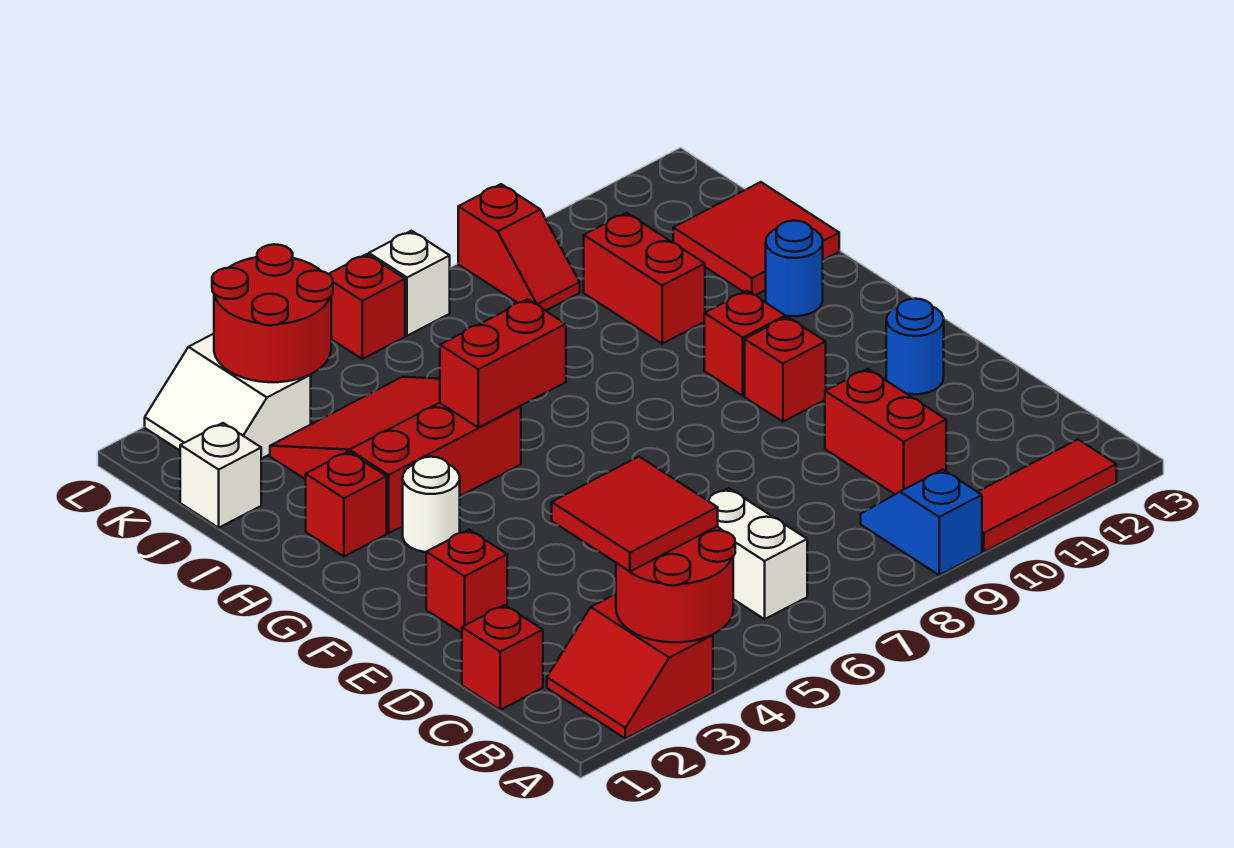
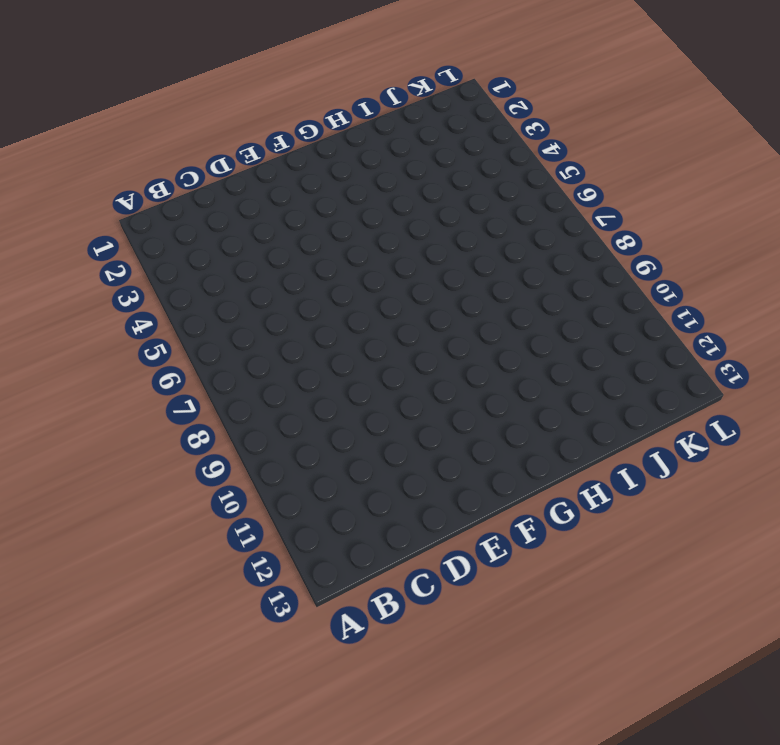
none -> red 2x2 slope [547,594,713,739]
none -> blue 1x2 slope [861,470,982,575]
none -> red 1x3 tile [978,440,1116,552]

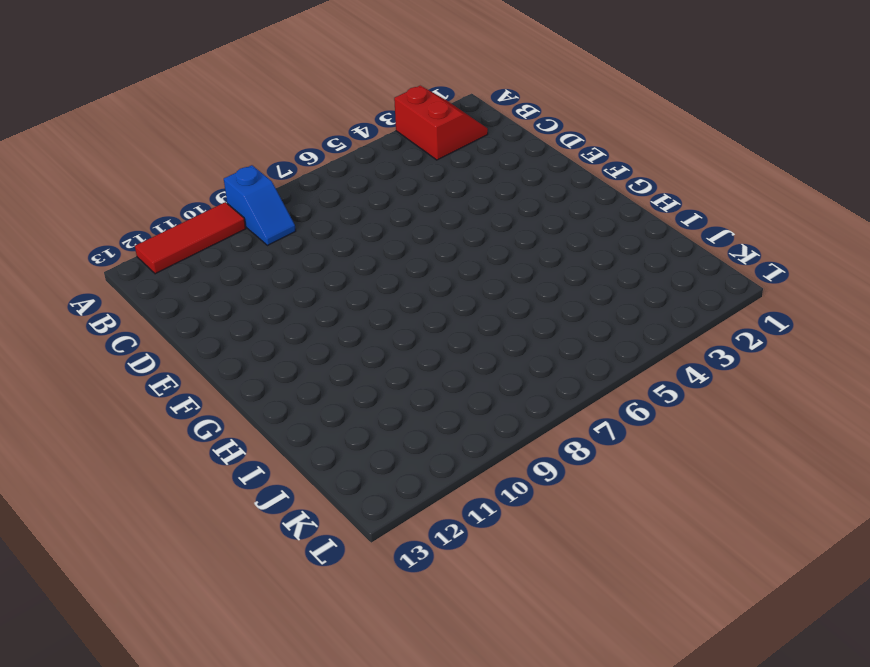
none -> white 1x2 brick [707,488,807,619]
none -> red 1x1 brick [462,605,543,710]
none -> red 1x2 brick [825,369,946,494]

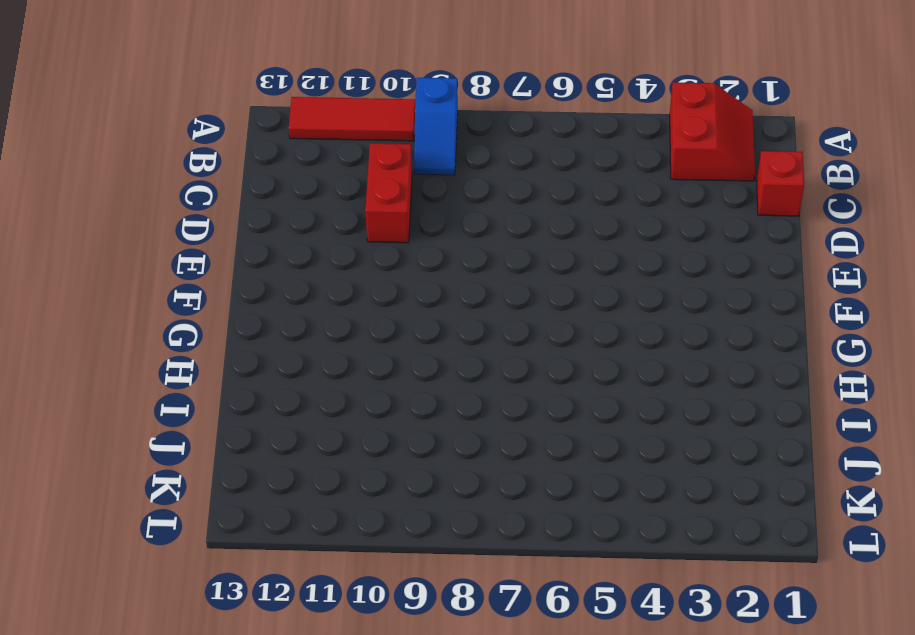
none -> white 1x2 brick [707,488,807,619]
none -> red 1x1 brick [426,530,507,633]
none -> blue 1x1 round brick [886,299,944,394]

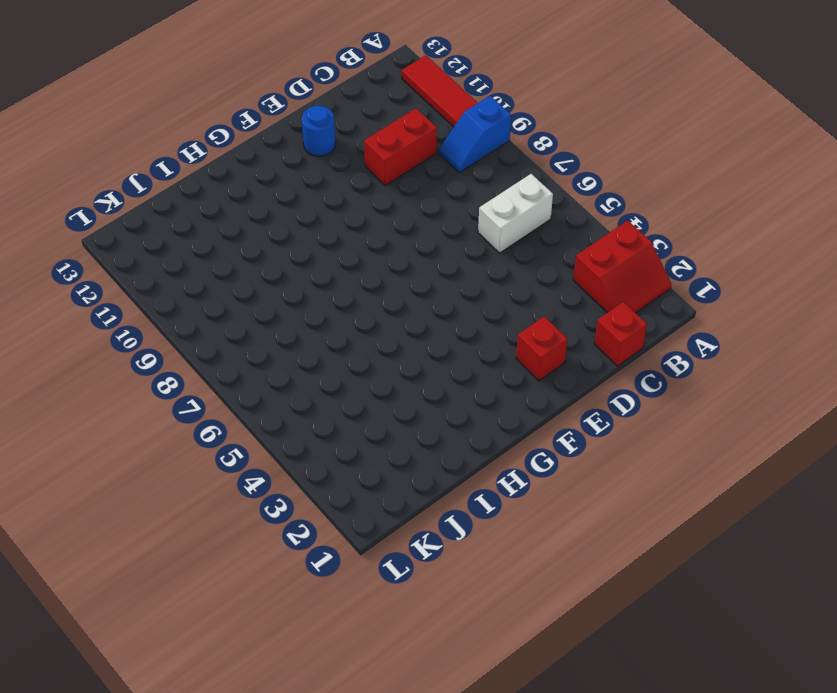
none -> red 1x1 brick [745,317,826,422]
none -> white 1x1 round brick [403,457,460,552]
none -> red 1x1 brick [704,291,785,396]

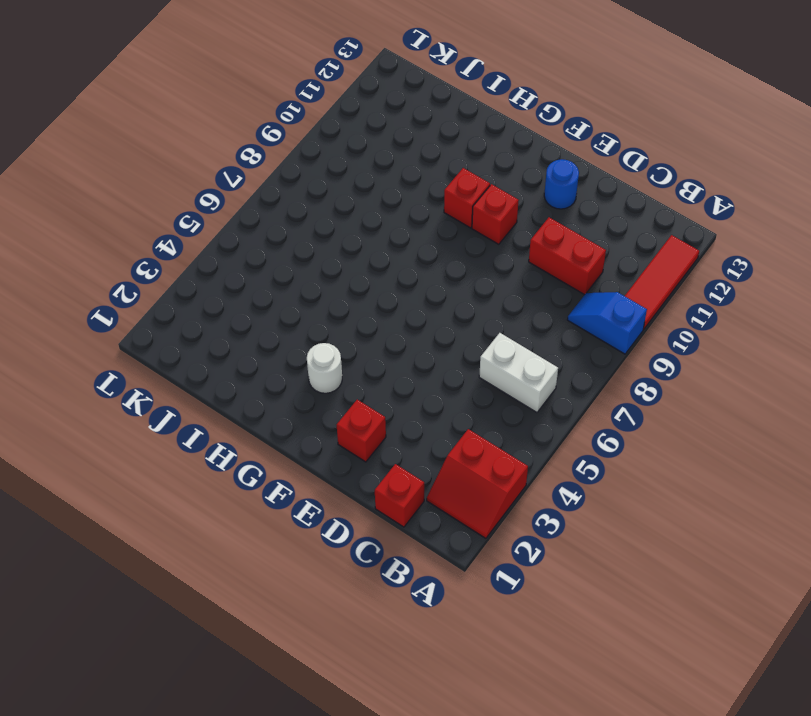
none -> red 1x1 brick [306,452,387,556]
none -> red 3x3 slope [270,377,521,533]
none -> blue 1x1 round brick [766,221,823,316]

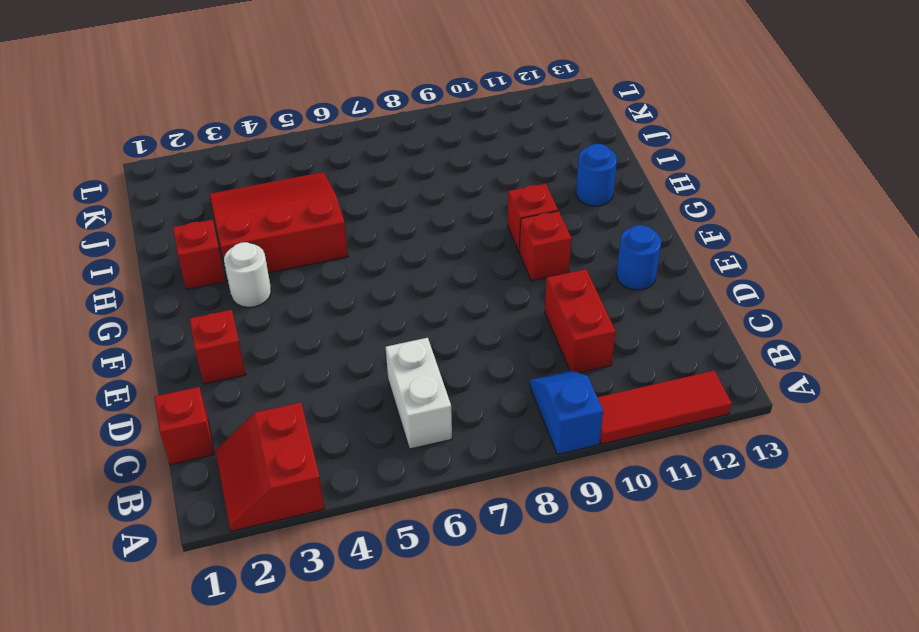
none -> red 1x2 brick [584,213,705,344]
none -> red 2x2 tile [673,182,839,295]
none -> white 1x1 brick [180,423,261,528]

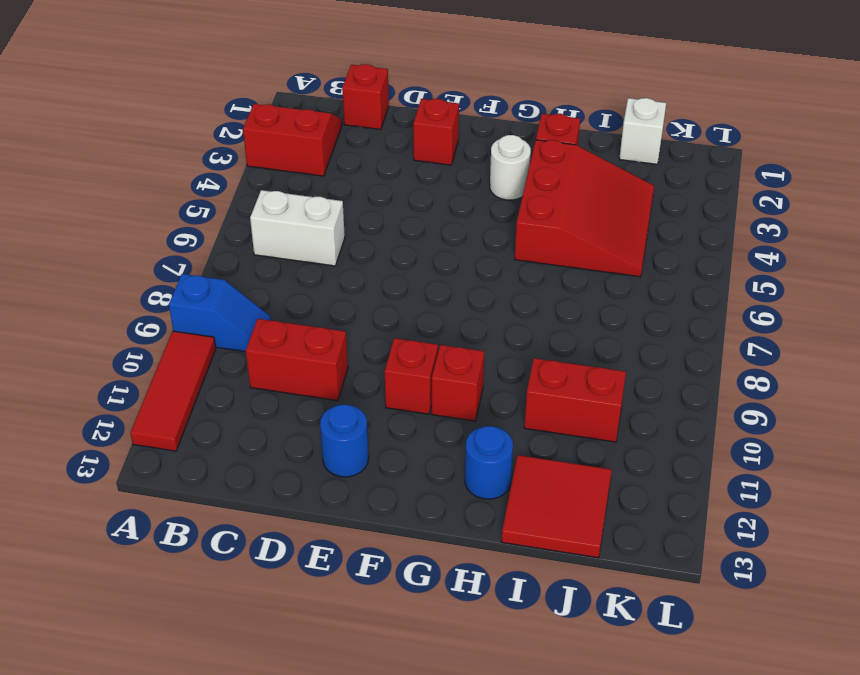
none -> white 2x2 slope [145,334,311,459]
none -> red 1x2 slope [458,184,580,311]
none -> red 1x1 brick [329,254,405,359]

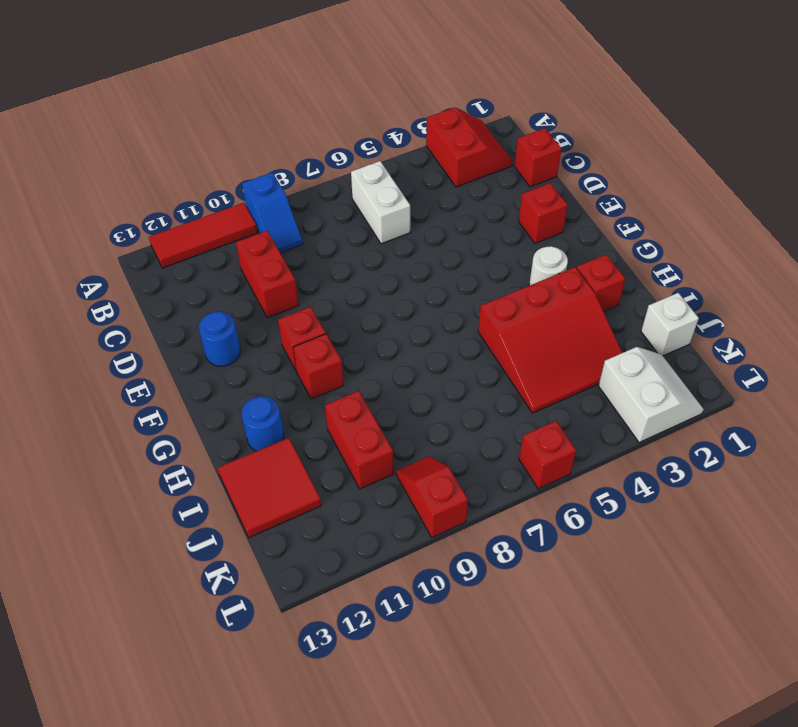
none -> white 1x1 brick [369,231,450,336]
none -> red 2x2 round brick [616,527,735,642]
none -> red 1x2 brick [440,299,566,428]

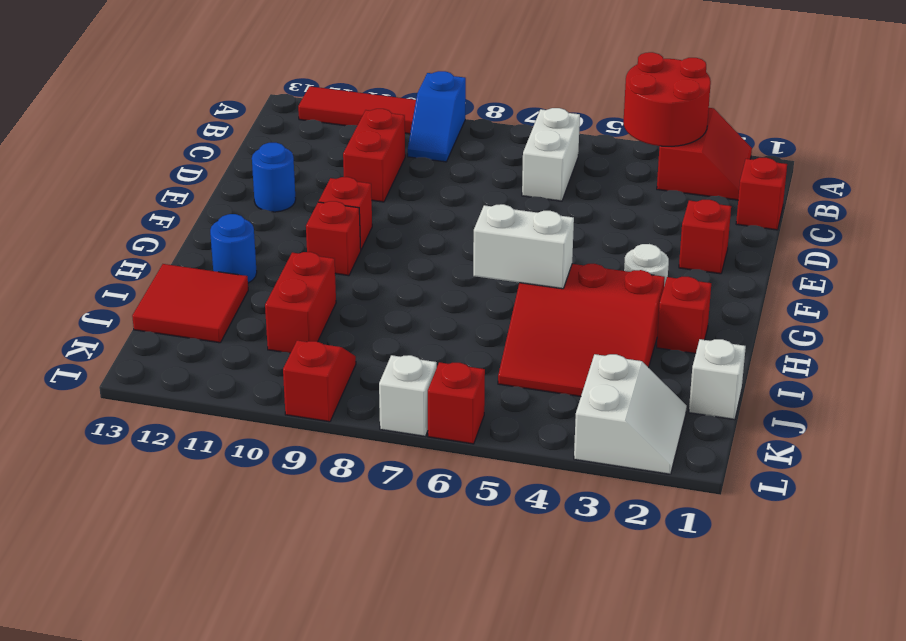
white 1x2 brick [473,204,574,289] -> red 1x2 brick [440,299,566,428]
none -> red 2x2 round brick [212,244,333,382]
none -> red 2x2 tile [552,457,718,571]

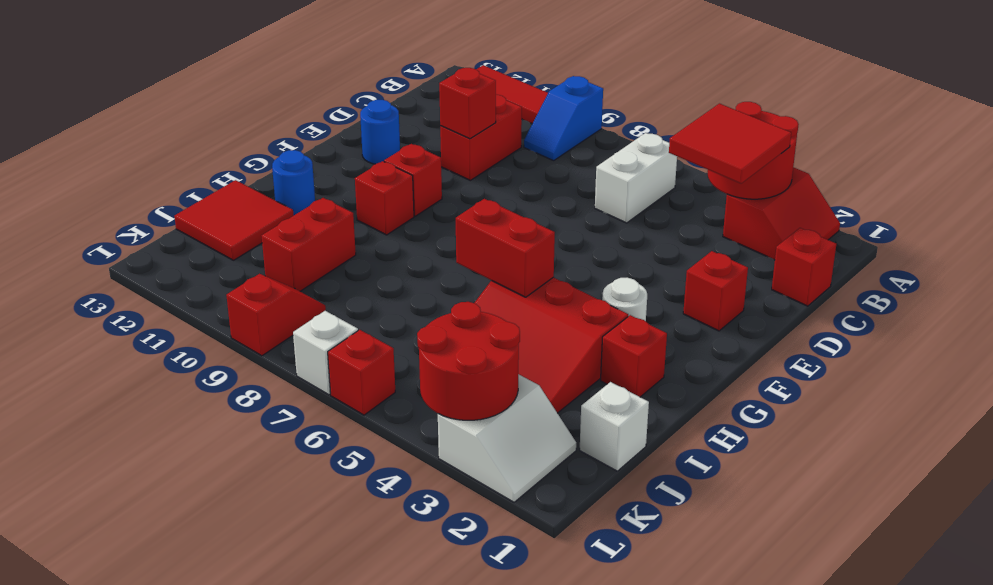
red 1x1 brick [439,68,496,139] -> none

